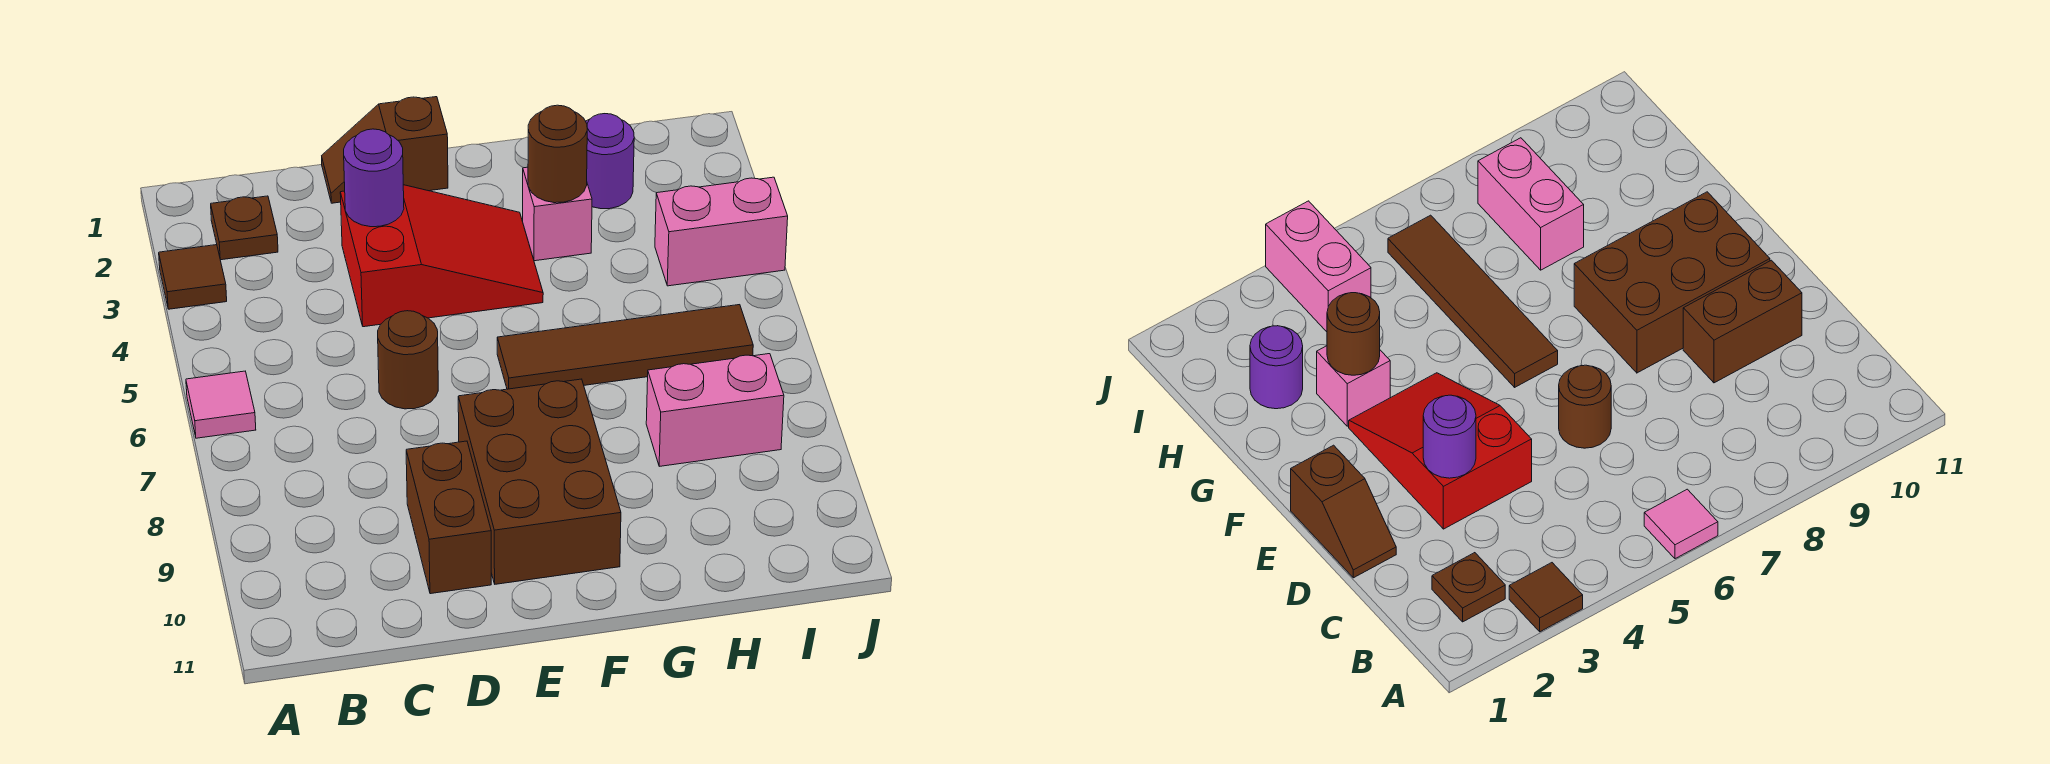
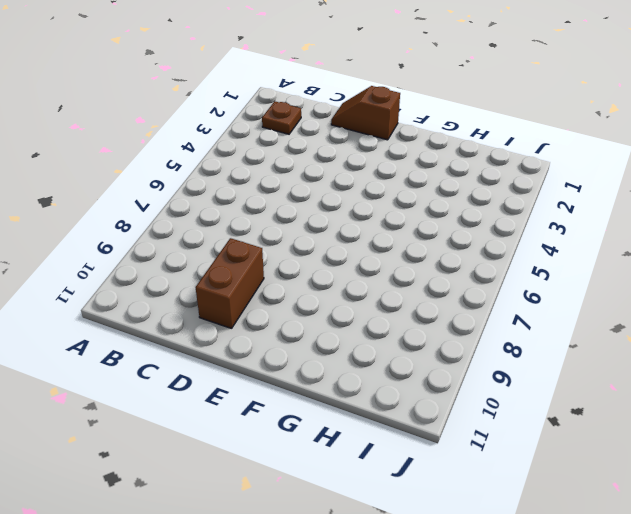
none -> brown 1x1 tile [159,245,227,309]
none -> pink 1x1 tile [186,371,256,438]
none -> red 2x3 slope [340,185,543,327]

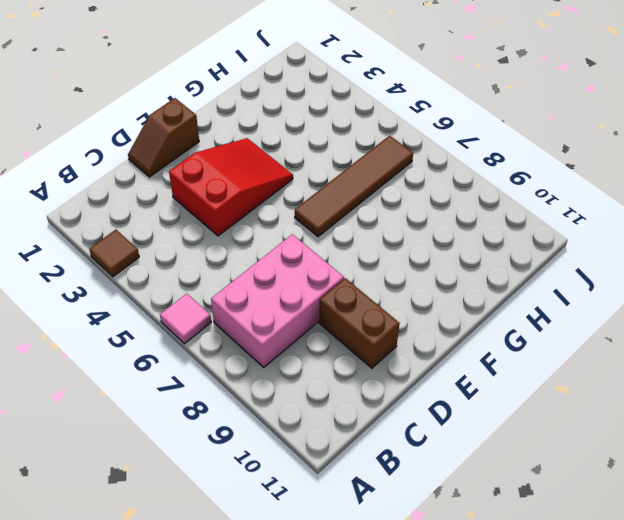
pink 2x3 brick [211,234,344,367] -> none
none -> brown 1x1 plate [211,196,278,260]
none -> brown 1x1 round brick [378,311,438,409]
none -> brown 2x3 brick [458,379,621,584]

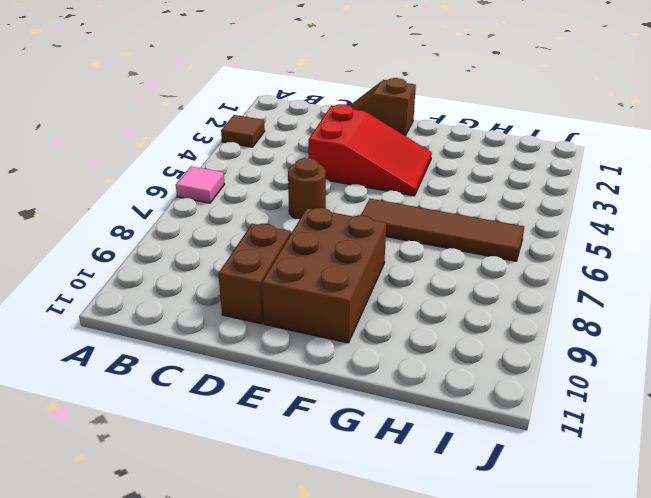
none -> brown 1x1 plate [211,196,278,260]
none -> pink 1x1 brick [523,167,592,261]
none -> purple 1x1 round brick [586,114,634,209]

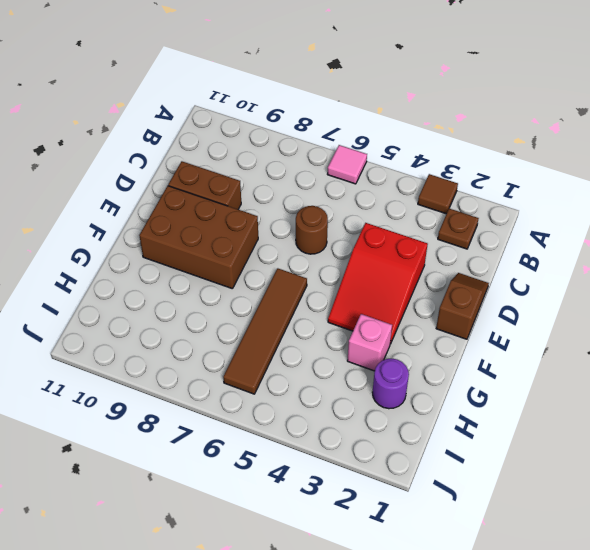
none -> pink 1x2 brick [646,354,784,466]
none -> pink 1x2 brick [655,177,788,286]
none -> purple 1x1 round brick [344,129,404,227]

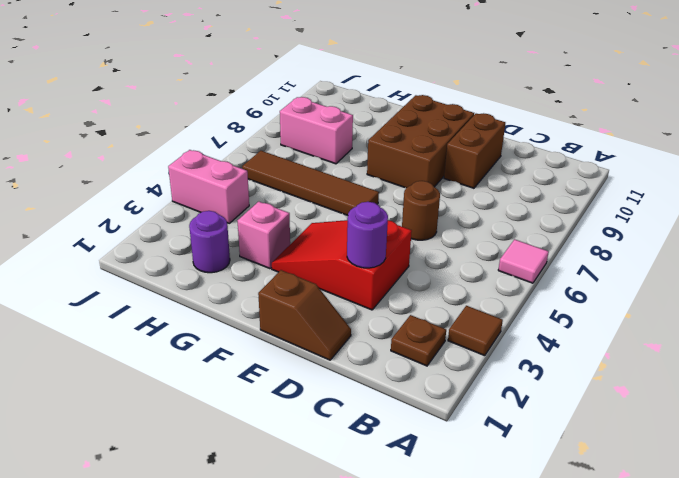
none -> brown 1x1 round brick [528,105,587,203]

